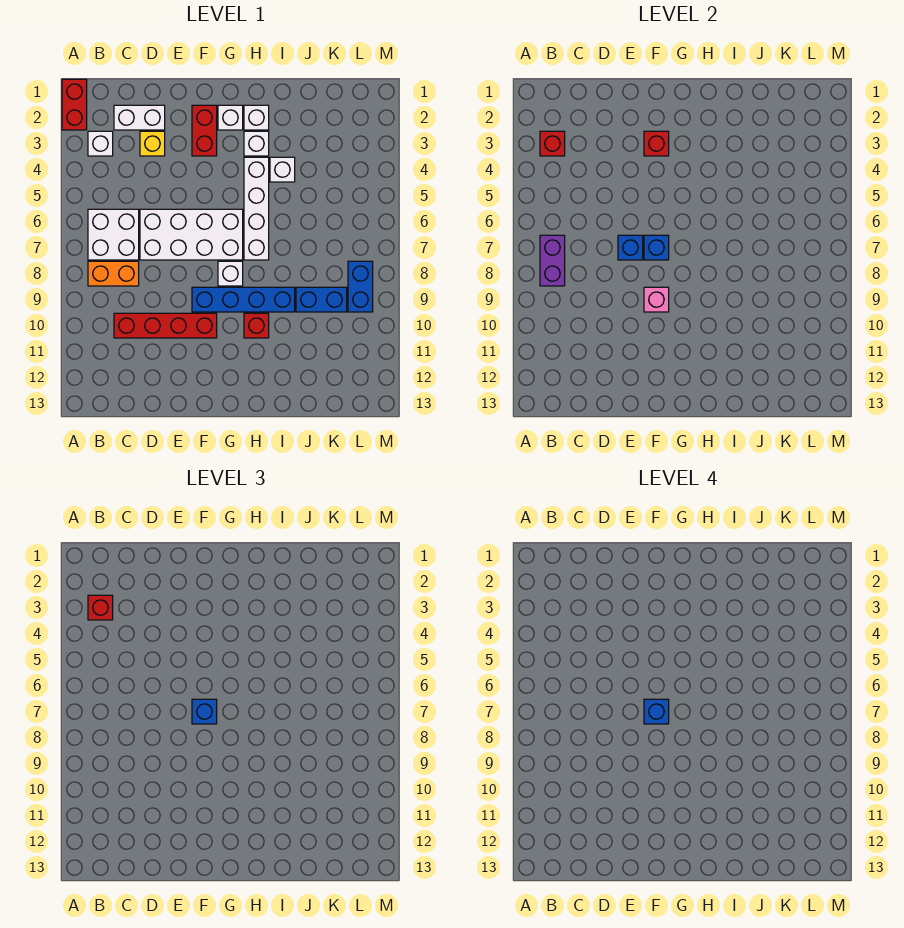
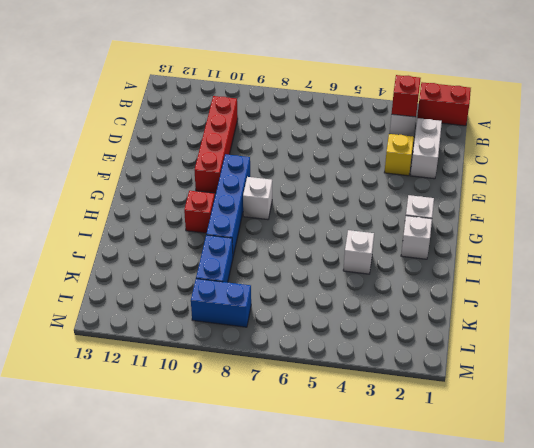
none -> white 2x2 brick [88,209,139,260]
none -> orange 1x2 brick [88,261,139,286]
none -> white 2x4 brick [140,209,243,260]

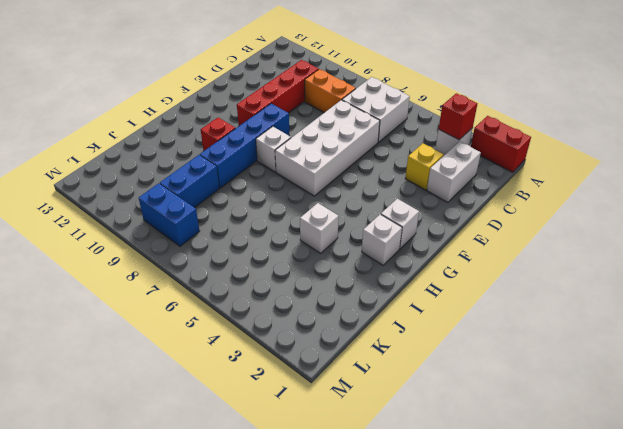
orange 1x2 brick [305,69,356,113] -> orange 1x2 brick turned to [88,261,139,286]
none -> red 1x2 brick [192,105,217,156]
none -> white 1x1 brick [244,131,269,156]
none -> white 1x4 brick [244,157,269,260]

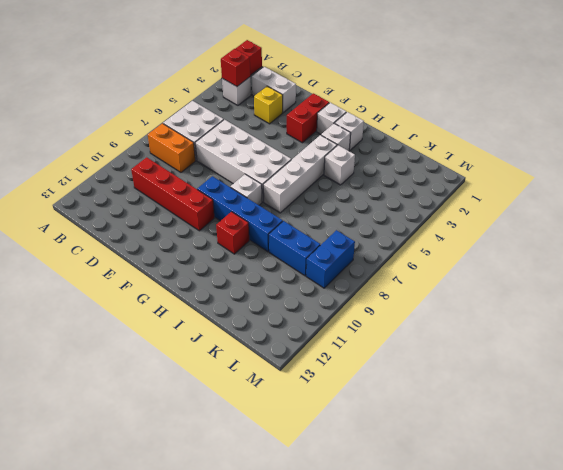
none -> purple 1x2 brick [540,235,565,286]
none -> blue 1x1 brick [618,235,643,260]
none -> red 1x1 brick [644,131,669,156]

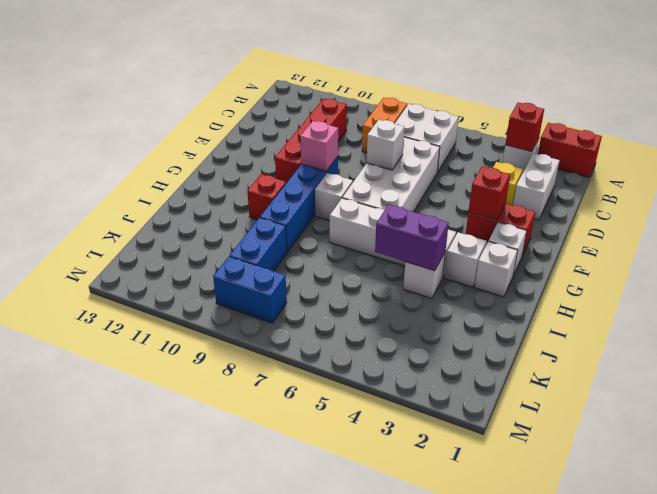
white 1x1 brick [367,120,404,170] -> blue 1x1 brick [618,235,643,260]
purple 1x2 brick [375,205,449,271] -> purple 1x2 brick moved to [540,235,565,286]
none -> blue 1x1 brick [644,235,669,260]
none -> red 1x1 brick [88,595,113,620]
none -> blue 1x1 brick [192,699,217,724]

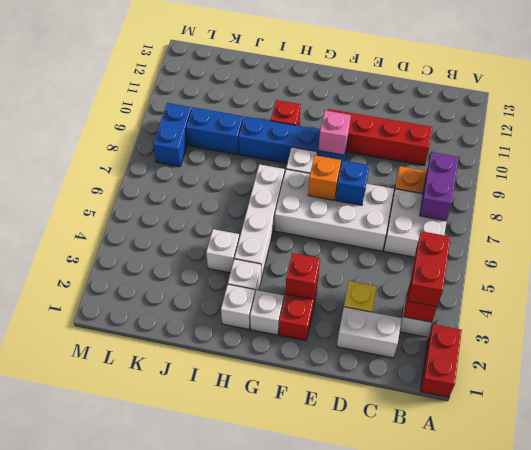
red 1x2 brick [408,231,450,306] -> red 1x1 brick [88,595,113,620]
orange 1x1 brick [308,155,341,200] -> blue 1x1 brick [644,235,669,260]
none -> blue 1x1 brick [192,699,217,724]
none -> blue 1x1 brick [644,699,669,724]

